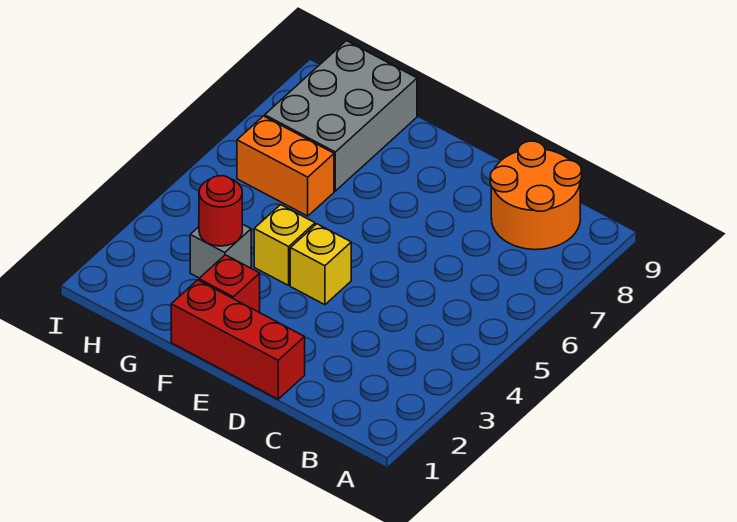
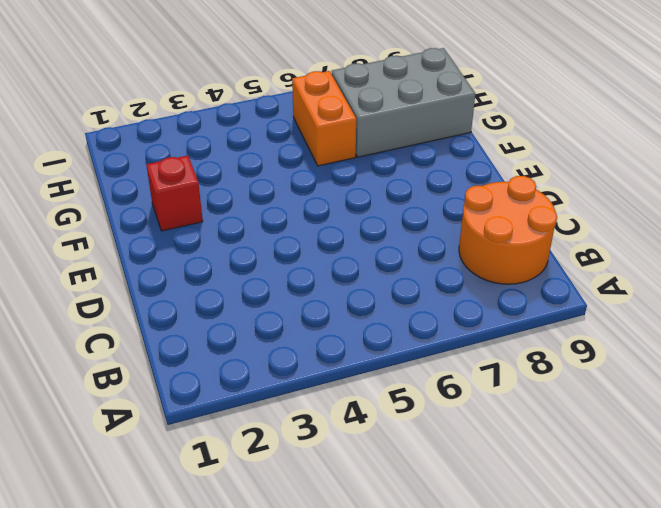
none -> red 1x3 brick [171,280,305,399]
none -> yellow 1x1 brick [290,224,351,305]

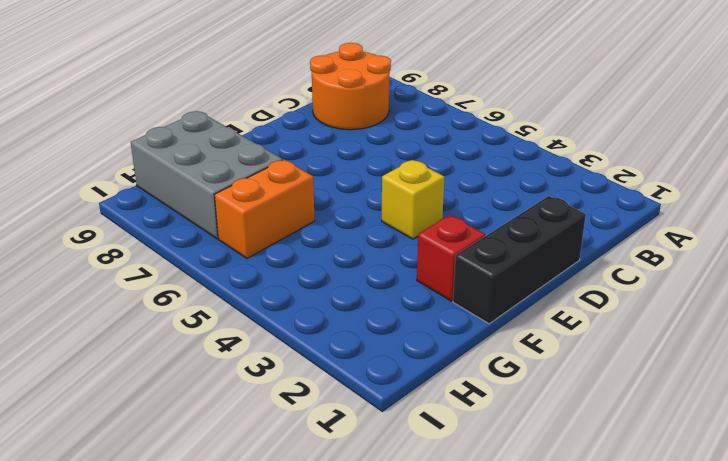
black 1x3 brick [453,196,586,324] -> red 1x3 brick [171,280,305,399]
none -> yellow 1x1 brick [254,205,315,285]
none -> grey 1x1 brick [190,224,251,278]

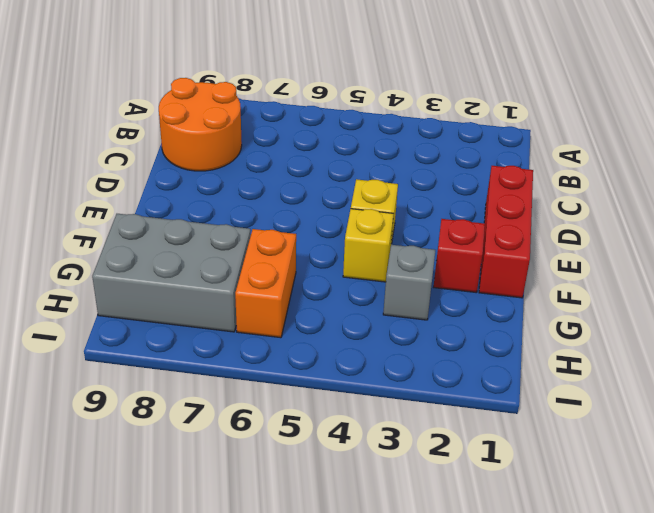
none -> red 1x1 round brick [199,176,242,246]

